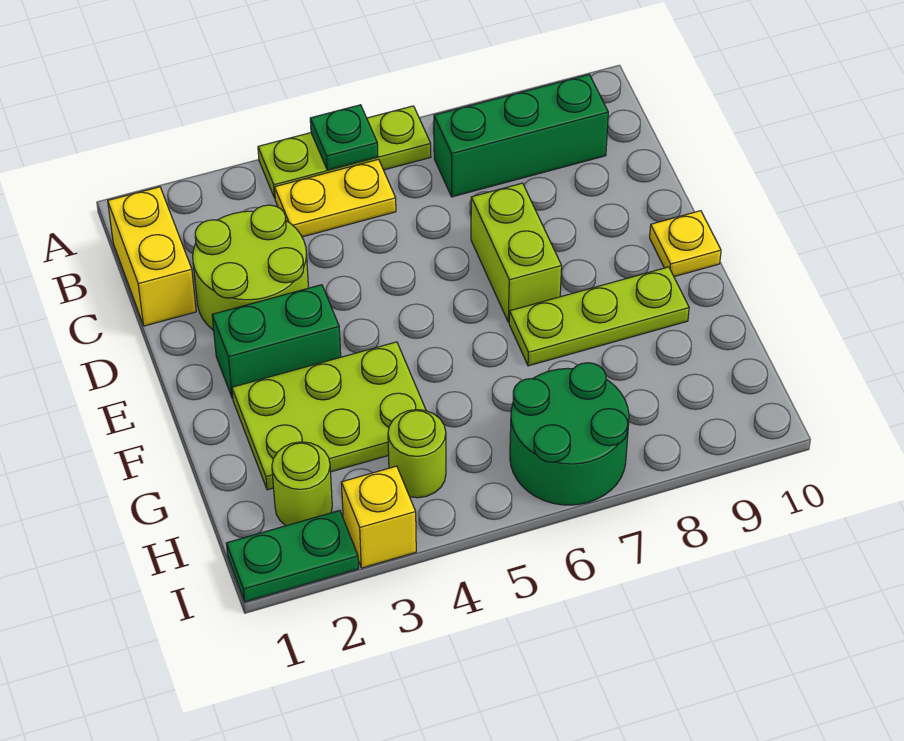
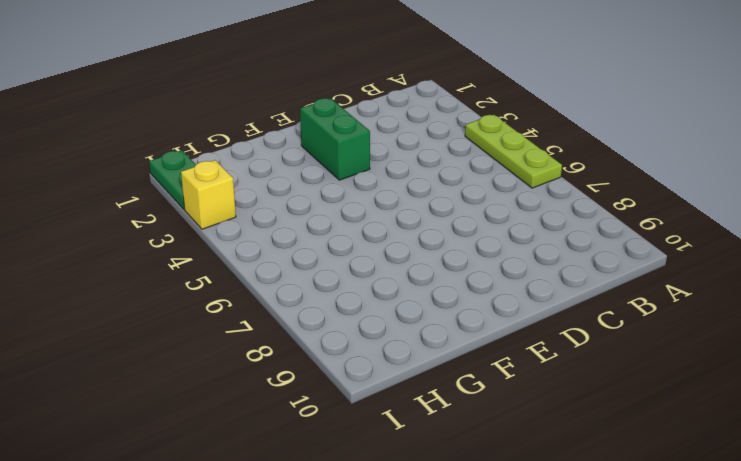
none -> yellow 1x2 brick [108,187,196,326]
none -> yellow 1x2 plate [275,159,396,237]
none -> green 1x3 brick [434,75,608,197]

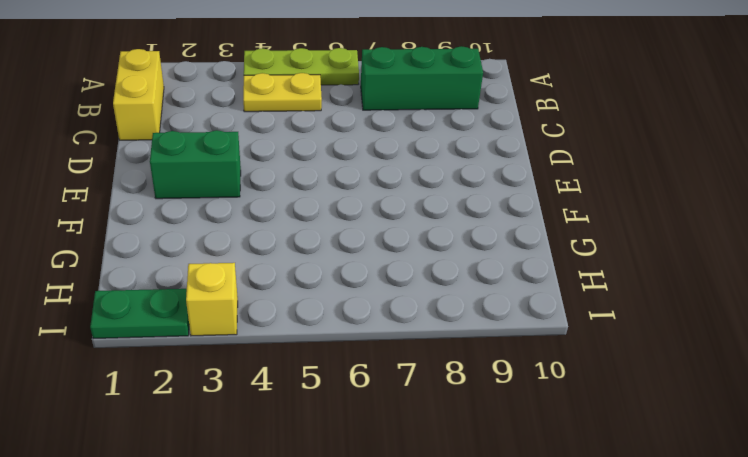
none -> lime 2x2 round brick [193,205,308,330]
none -> lime 1x2 brick [471,183,562,322]
none -> yellow 1x1 plate [650,211,721,277]

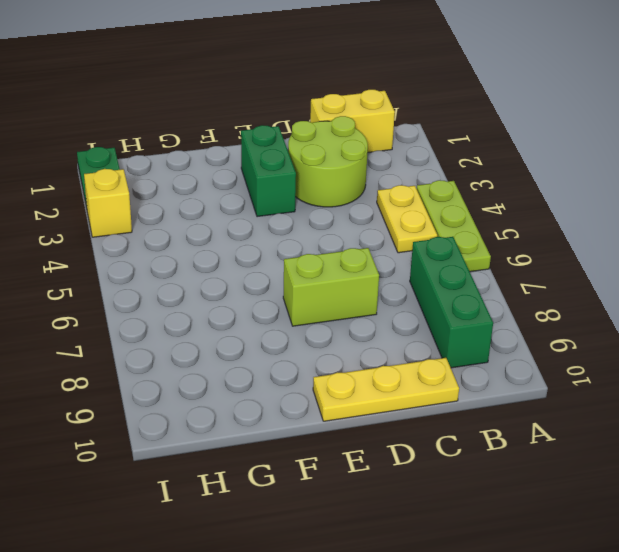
yellow 1x3 plate [313,358,459,421] -> yellow 1x1 plate [650,211,721,277]
none -> lime 2x3 plate [232,342,426,490]
none -> lime 1x3 plate [509,267,689,366]
none -> lime 1x1 round brick [272,442,332,526]

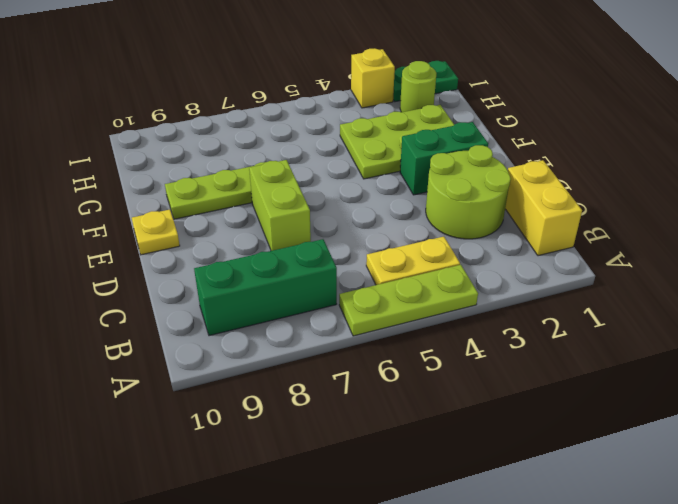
none -> lime 1x1 round brick [388,410,446,498]
none -> green 2x2 round brick [510,363,629,505]
none -> green 1x1 plate [310,105,378,170]

